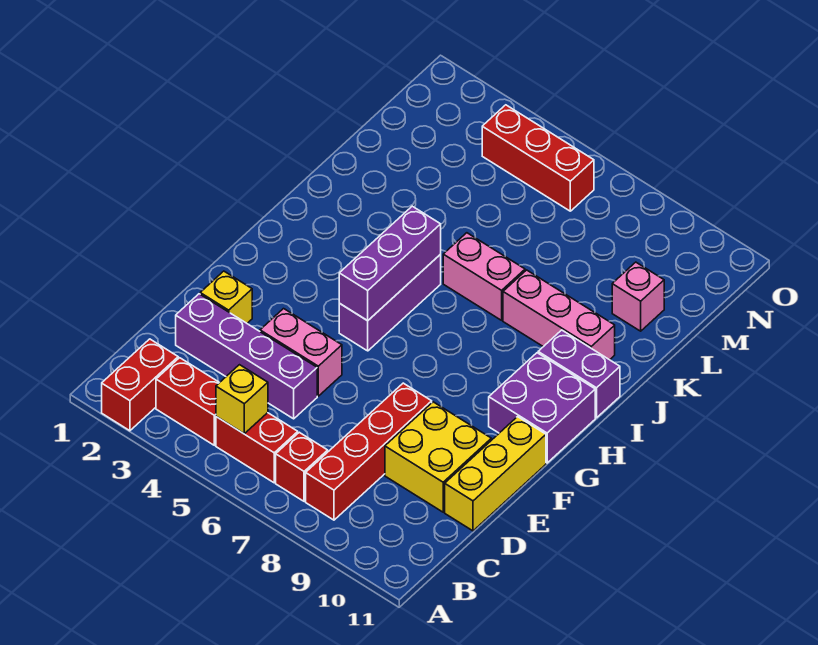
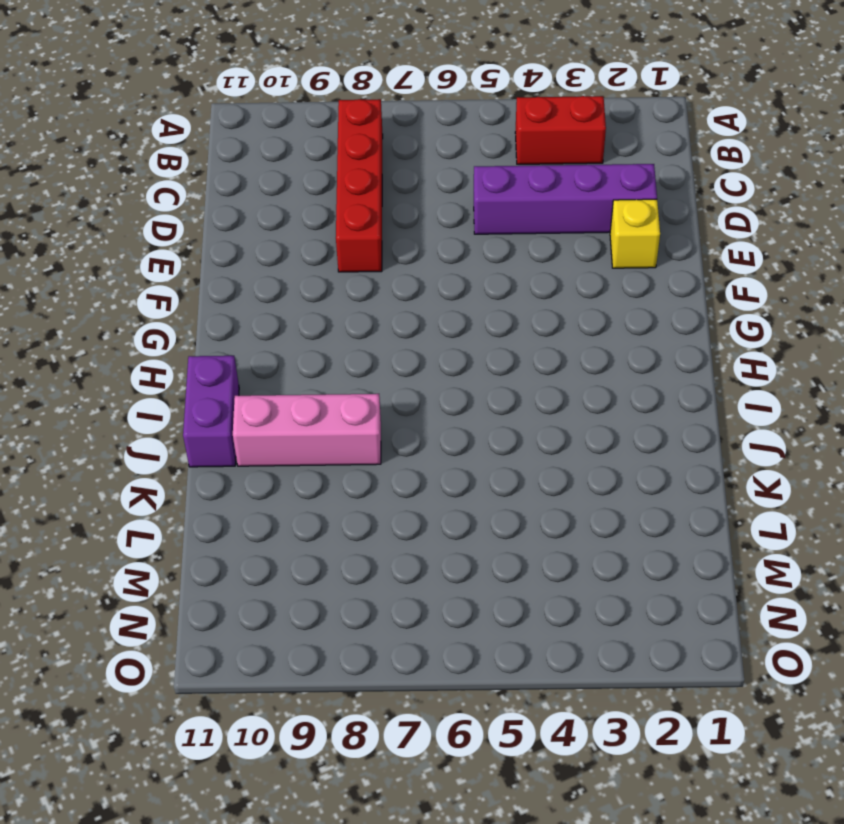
purple 1x2 brick [183,356,239,467] -> purple 1x2 brick turned to [538,330,620,418]
none -> red 1x2 brick [102,339,178,431]
none -> red 1x2 brick [216,413,298,483]
none -> red 1x1 brick [276,432,328,501]

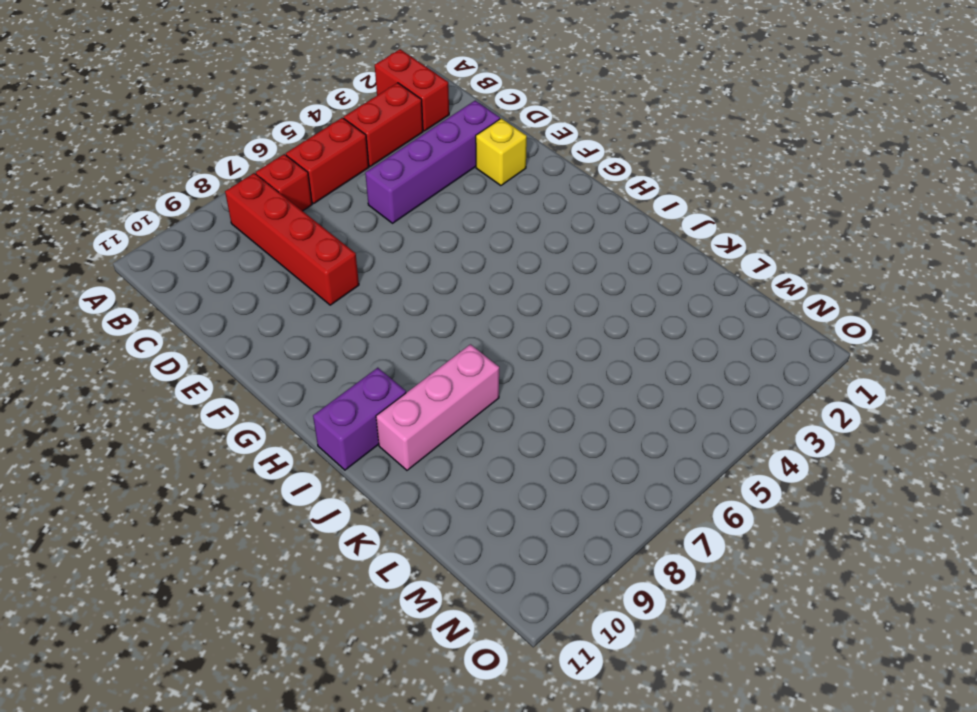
none -> yellow 2x2 brick [385,402,491,512]
none -> yellow 1x3 brick [445,417,546,531]
none -> pink 1x2 brick [260,309,342,396]

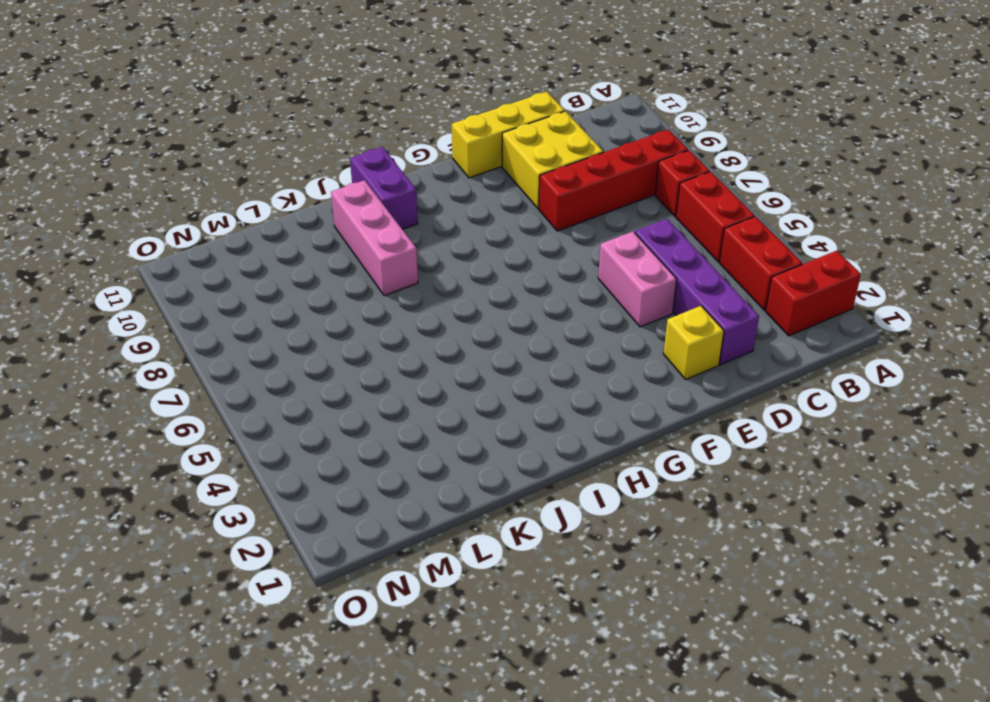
none -> purple 1x3 brick [339,255,441,351]
none -> purple 2x2 brick [489,353,595,463]
none -> pink 1x2 brick [443,233,525,320]

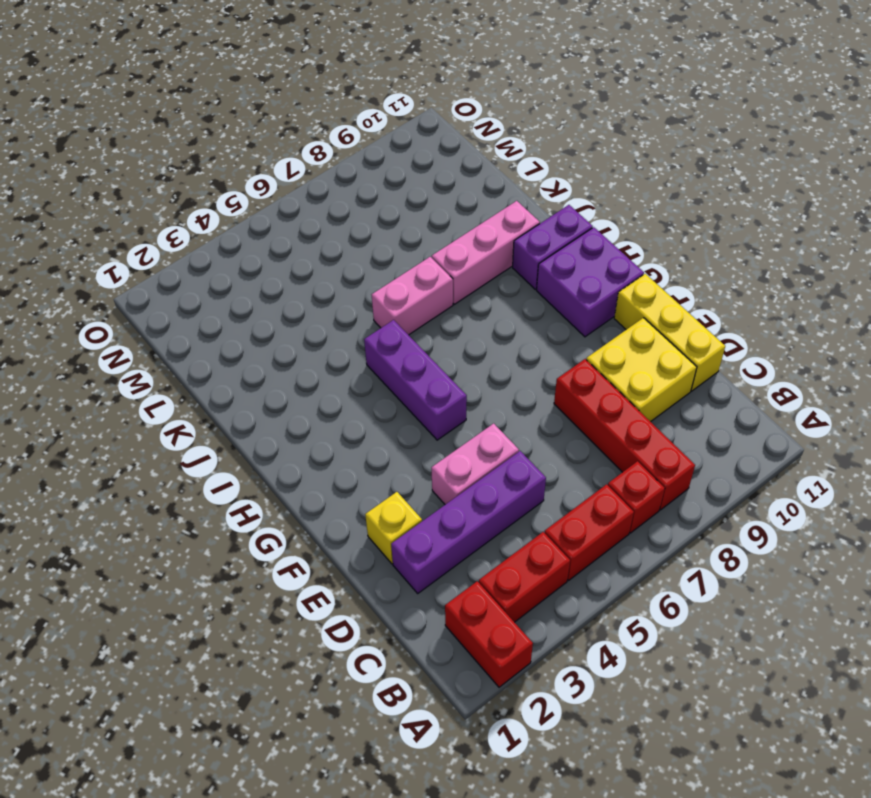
none -> pink 1x1 brick [612,262,664,331]
none -> red 1x3 brick [482,105,594,211]
none -> yellow 1x1 brick [216,365,268,434]

